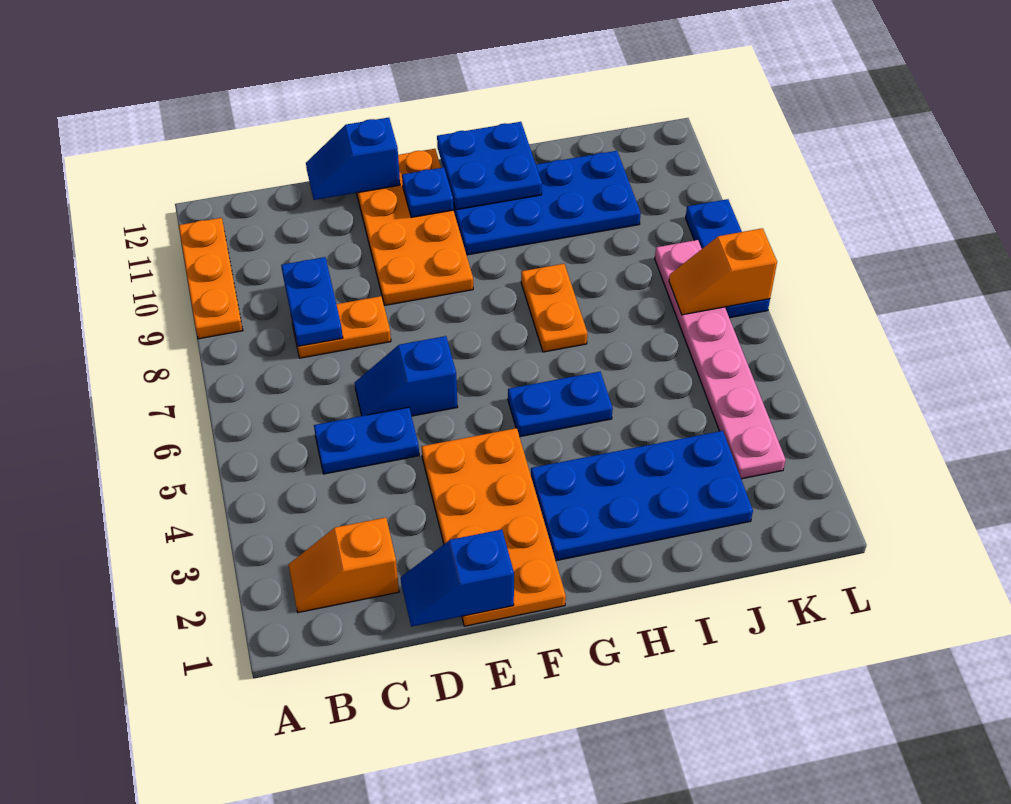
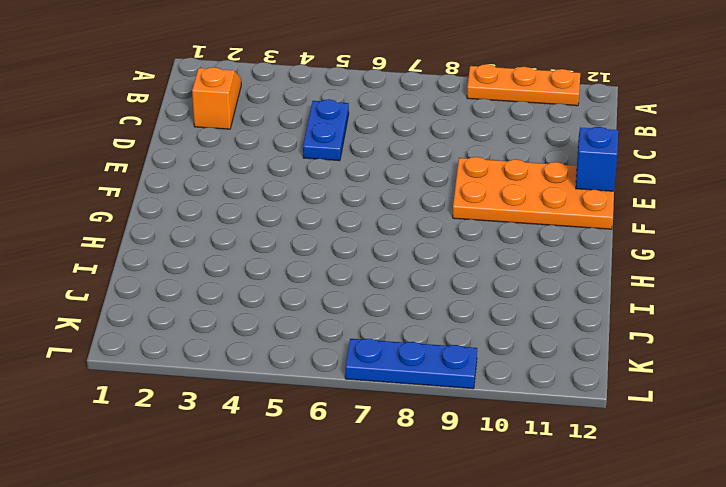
none -> orange 1x2 plate [292,296,391,358]
none -> blue 1x2 slope [355,336,457,416]
none -> orange 2x4 plate [422,428,566,626]

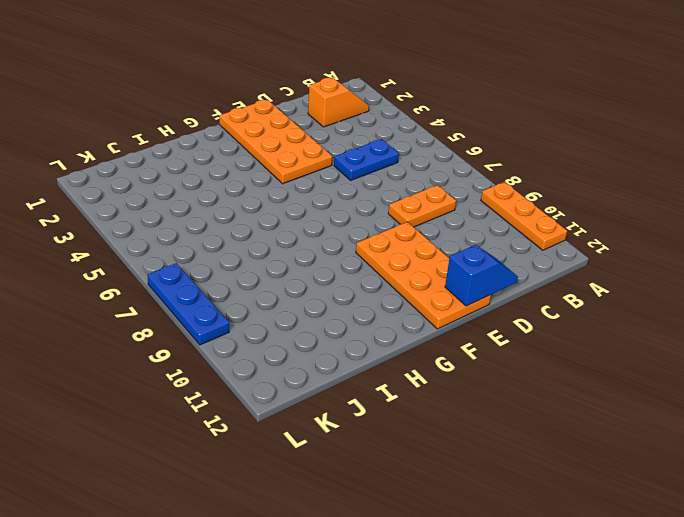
none -> blue 1x2 slope [355,336,457,416]
none -> blue 2x4 plate [531,431,753,561]
none -> blue 1x2 plate [508,372,613,437]

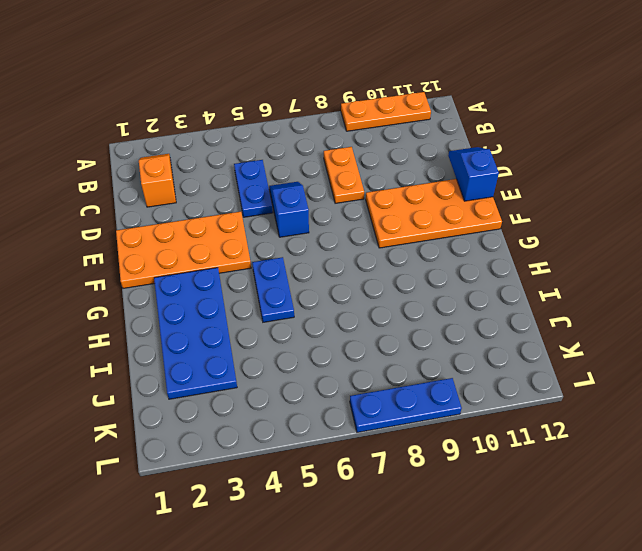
none -> blue 2x4 plate [453,151,641,255]
none -> orange 1x2 plate [521,264,587,352]
none -> pink 1x6 plate [655,240,786,479]

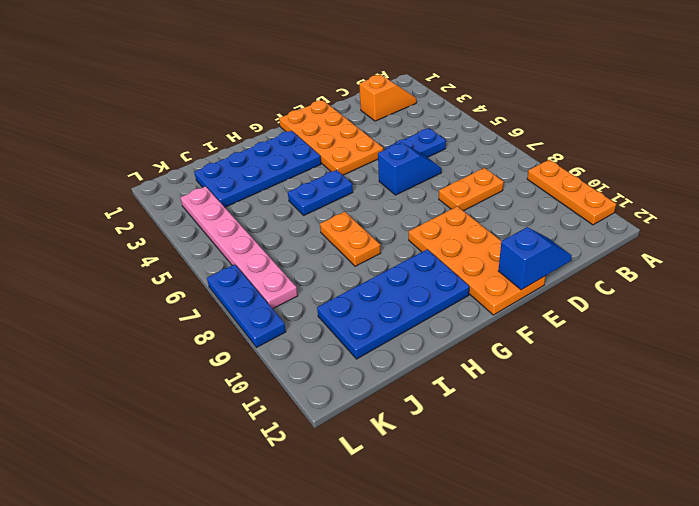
none -> blue 1x2 plate [281,257,343,346]
none -> blue 1x2 slope [401,530,514,627]
none -> blue 1x1 plate [402,167,453,217]

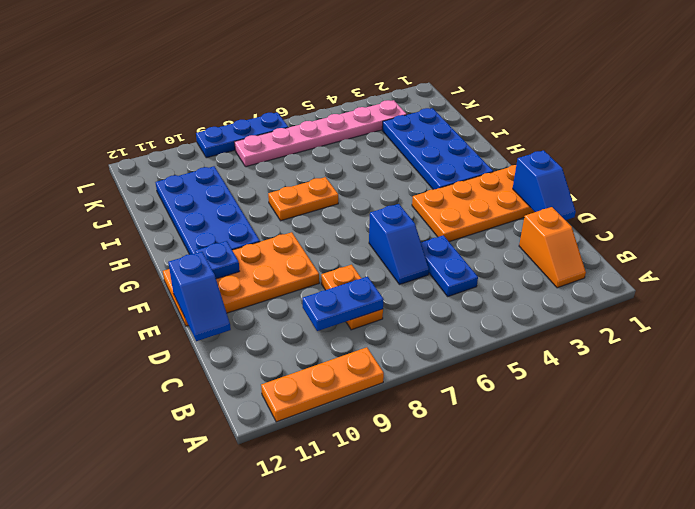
none -> blue 1x2 plate [508,372,613,437]
none -> blue 2x2 plate [437,122,542,210]
none -> orange 1x2 slope [669,228,777,315]

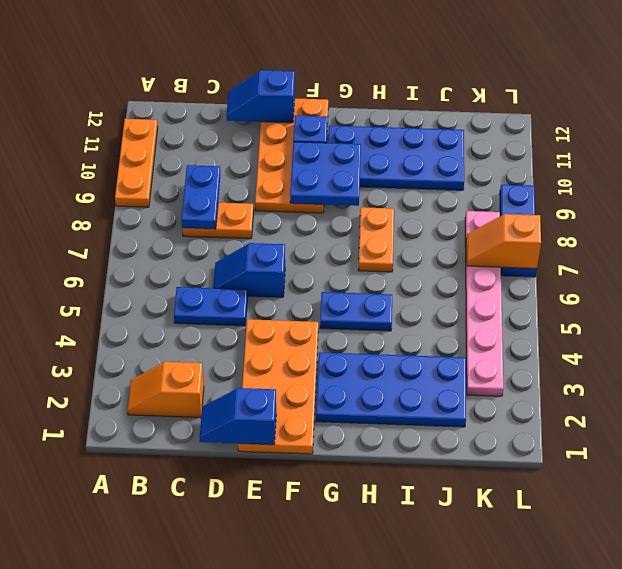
blue 2x2 plate [290,142,361,206] -> blue 2x2 plate moved to [437,122,542,210]

